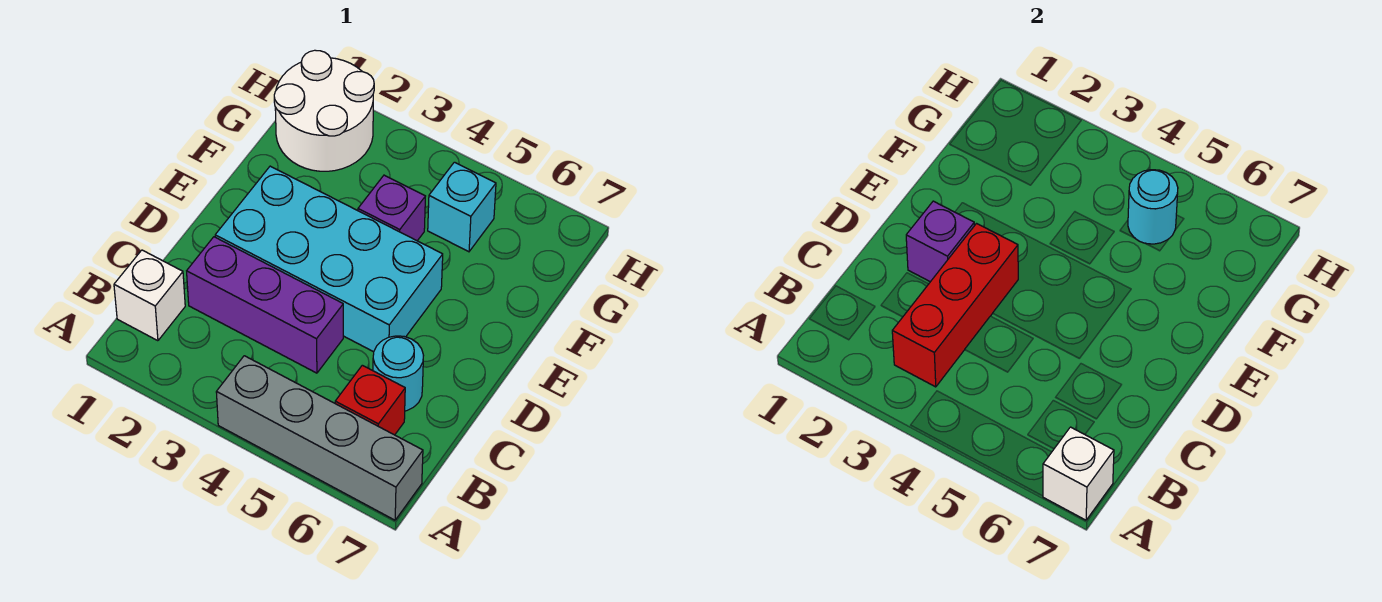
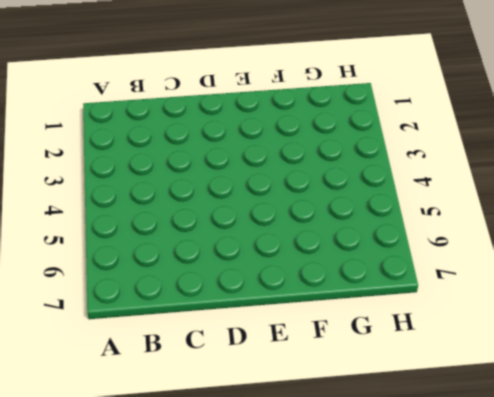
none -> grey 1x4 brick [216,356,423,520]
none -> white 1x1 brick [114,250,185,341]
none -> red 1x1 brick [335,365,405,435]

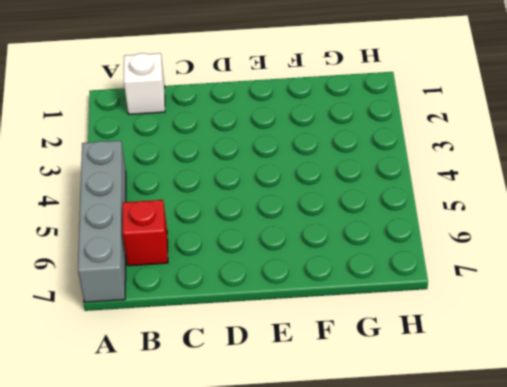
none -> purple 1x3 brick [187,237,343,373]
none -> cyan 1x1 round brick [373,336,424,411]
none -> cyan 2x4 brick [215,166,443,352]

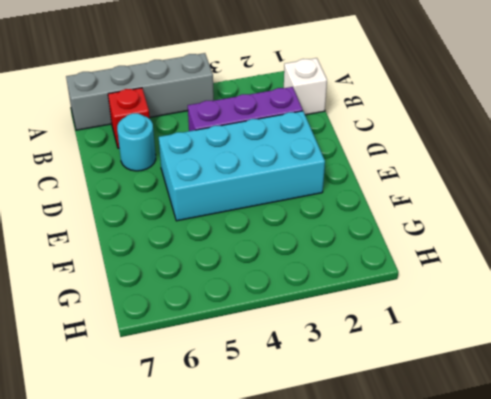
none -> purple 1x1 brick [358,175,425,241]
none -> white 2x2 round brick [274,50,374,171]
none -> cyan 1x1 brick [428,162,496,252]

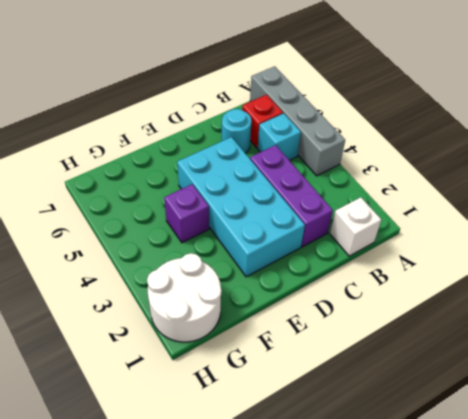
cyan 1x1 brick [258,113,301,160] -> cyan 1x1 brick moved to [428,162,496,252]
none -> white 1x1 brick [1043,427,1114,520]
none -> red 1x3 brick [892,224,1018,387]
none -> purple 1x1 brick [906,201,974,282]

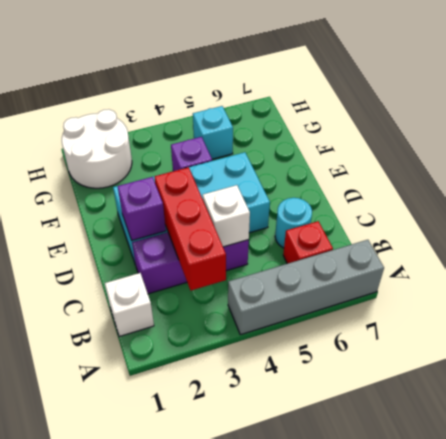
white 1x1 brick [203,185,250,247] -> white 1x1 brick moved to [1043,427,1114,520]
none -> cyan 1x1 round brick [1128,170,1178,244]

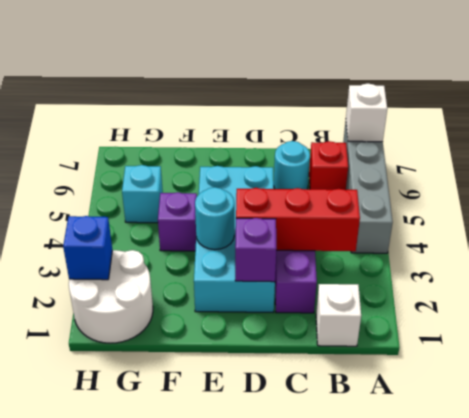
cyan 1x1 round brick [195,187,234,250] -> cyan 1x1 round brick moved to [1128,170,1178,244]
blue 1x1 brick [63,216,112,280] -> none

